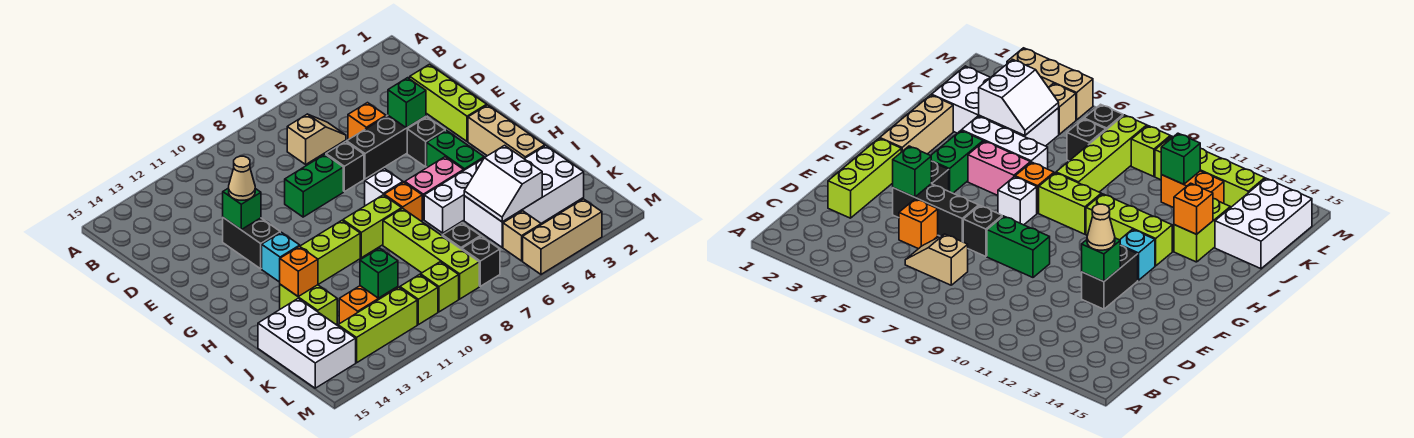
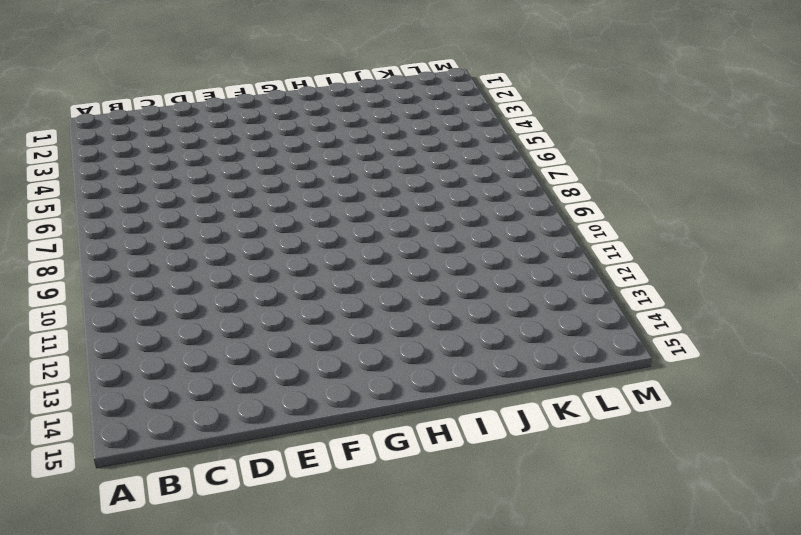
none -> tan 1x2 slope [287,114,346,164]
none -> lime 1x3 brick [410,64,487,141]
none -> orange 1x1 brick [348,103,386,140]
none -> black 1x3 brick [347,116,426,179]

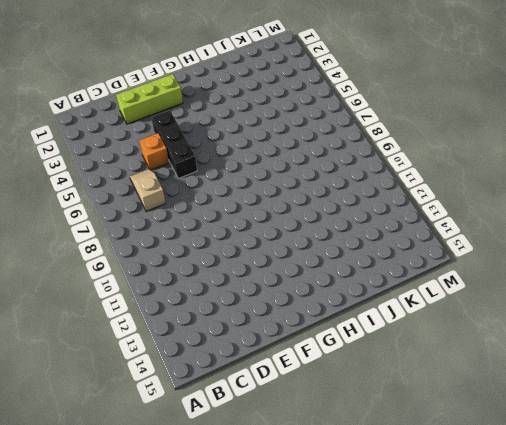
none -> black 1x1 brick [326,142,364,192]
none -> green 1x2 brick [285,154,343,217]
none -> black 1x2 brick [223,218,280,269]
none -> black 1x1 brick [407,117,445,167]

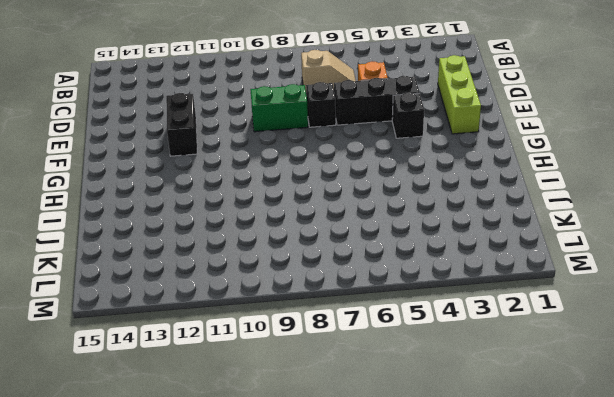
none -> tan 1x3 brick [468,105,545,159]
none -> green 1x2 brick [427,130,484,170]
none -> white 1x1 brick [365,169,403,206]
none -> cyan 1x1 brick [262,232,300,282]

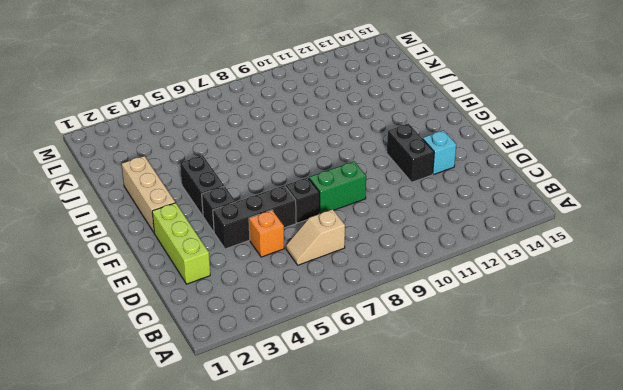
cyan 1x1 brick [423,130,456,174] -> cyan 1x1 brick moved to [262,232,300,282]
black 1x2 brick [180,155,224,216] -> green 1x2 brick [427,130,484,170]
none -> white 1x1 brick [365,169,403,206]
none -> pink 1x2 brick [405,157,464,219]
none -> orange 1x1 brick [384,182,422,221]
none -> lime 1x2 brick [343,195,402,258]

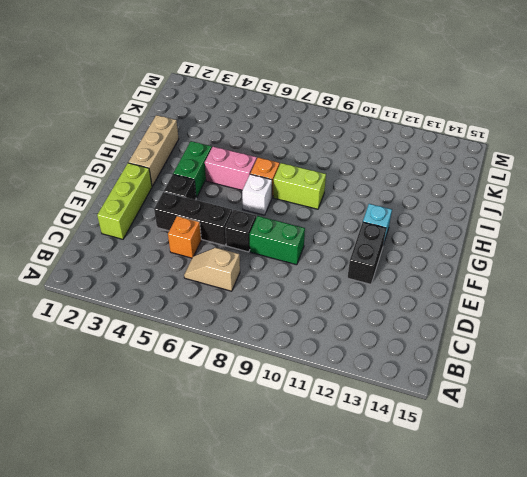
none -> lime 1x3 brick [300,221,360,284]
none -> white 1x3 brick [424,158,484,233]
none -> lime 1x4 brick [383,208,479,299]
none -> lime 1x2 brick [280,284,337,324]

